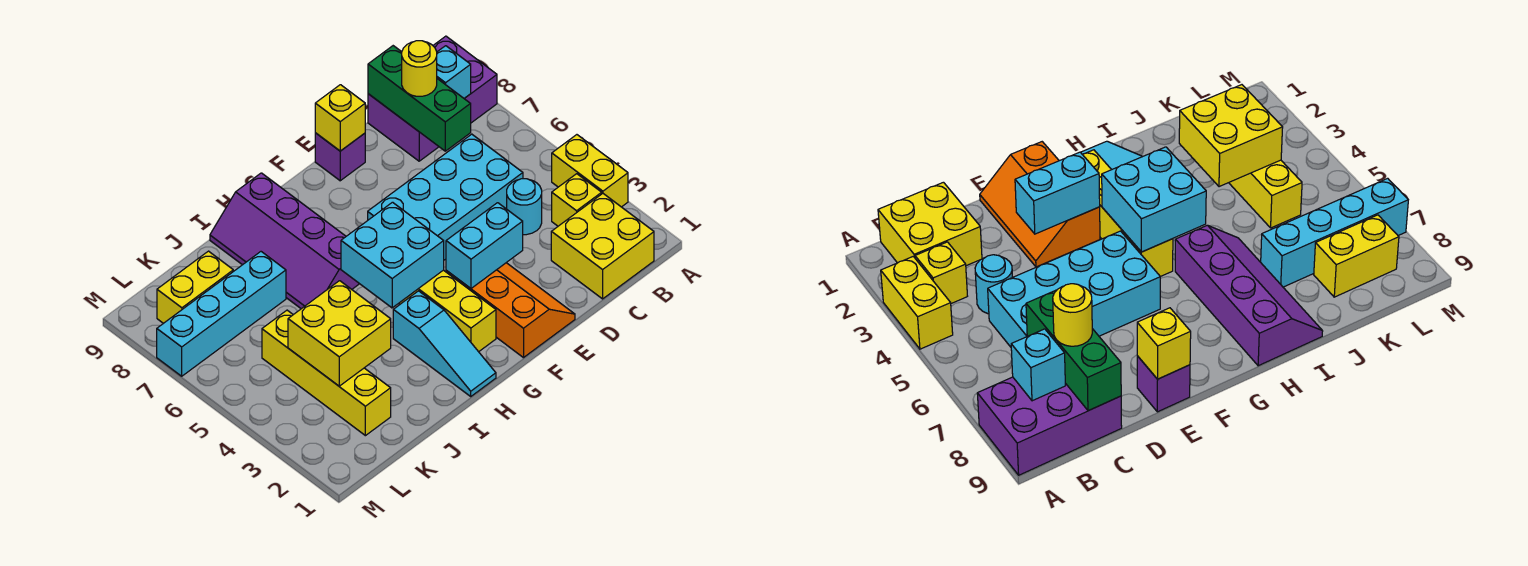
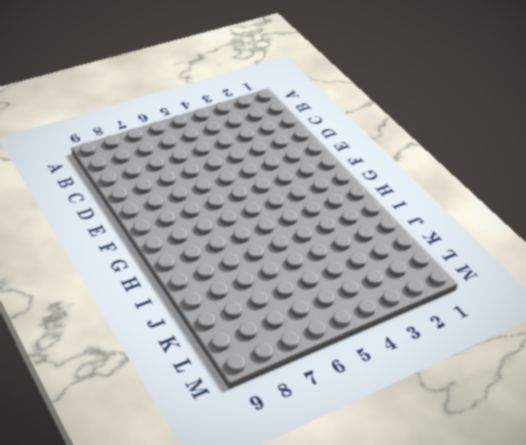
none -> yellow 1x2 brick [552,135,628,207]
none -> purple 2x3 brick [368,36,497,161]
none -> yellow 2x2 brick [551,194,654,299]

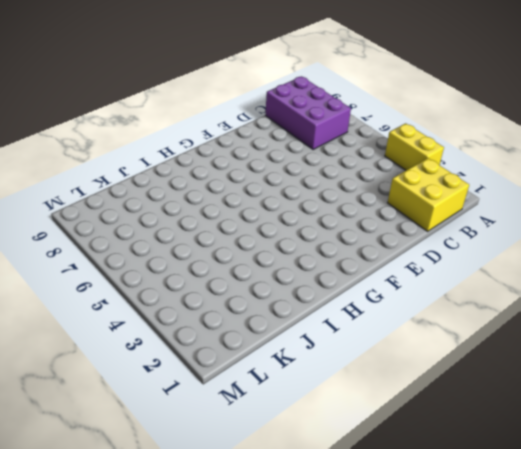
purple 2x3 brick [265,76,351,150] -> purple 2x3 brick turned to [368,36,497,161]
none -> yellow 1x1 brick [552,174,602,226]
none -> cyan 1x1 round brick [507,179,542,235]
none -> cyan 2x4 brick [368,134,523,260]

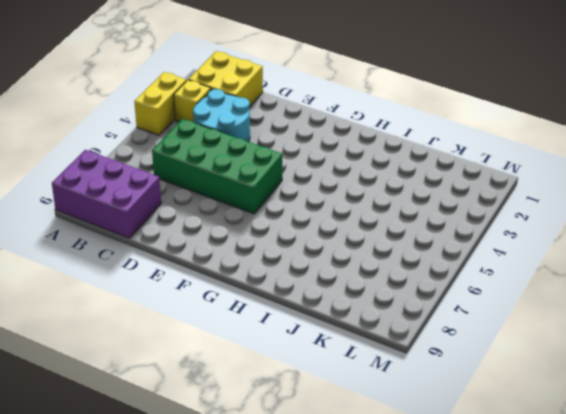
cyan 2x2 round brick [193,89,250,142] -> cyan 1x1 round brick [507,179,542,235]
green 2x4 brick [152,119,282,214] -> cyan 2x4 brick [368,134,523,260]
none -> orange 2x3 slope [446,263,575,358]
none -> purple 1x1 brick [315,133,365,181]
none -> yellow 1x4 brick [399,270,496,352]

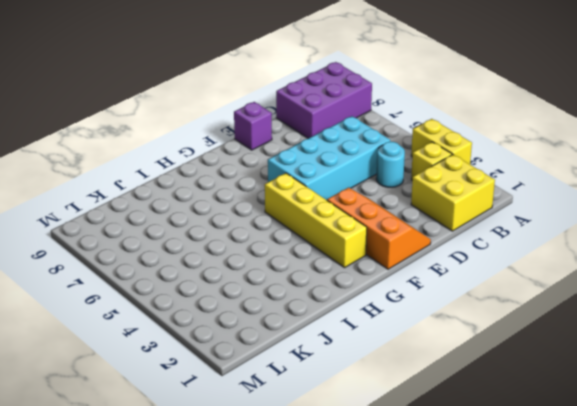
none -> cyan 1x3 slope [393,291,496,396]
none -> purple 2x4 slope [210,173,359,309]
none -> cyan 1x4 brick [157,252,286,376]

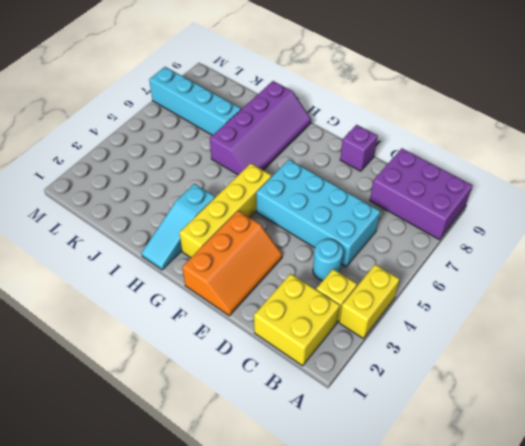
purple 2x4 slope [210,81,311,175] -> purple 2x4 slope turned to [210,173,359,309]
none -> yellow 1x4 brick [262,310,391,436]
none -> yellow 1x2 brick [157,251,233,323]
none -> cyan 1x1 brick [437,46,471,98]

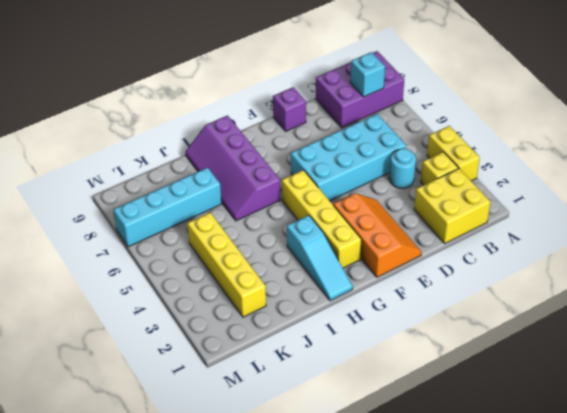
none -> yellow 1x2 brick [157,251,233,323]
none -> green 1x3 brick [368,46,471,151]
none -> cyan 1x2 brick [446,203,523,288]

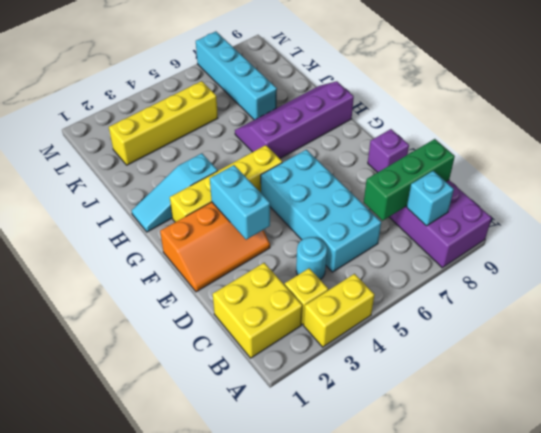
none -> yellow 1x2 brick [157,251,233,323]
none -> yellow 1x1 brick [315,85,365,151]
none -> cyan 2x2 brick [341,202,444,308]

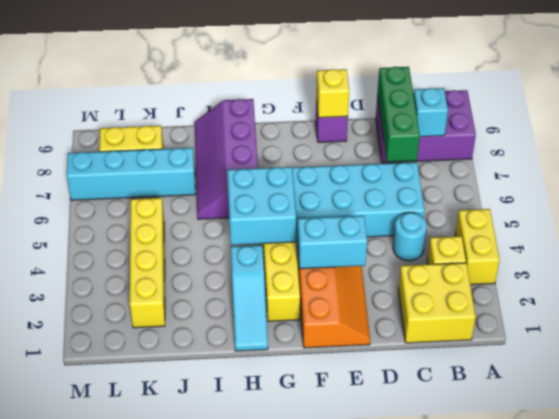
none -> yellow 2x2 brick [288,281,391,386]
none -> yellow 1x1 round brick [402,41,437,96]

